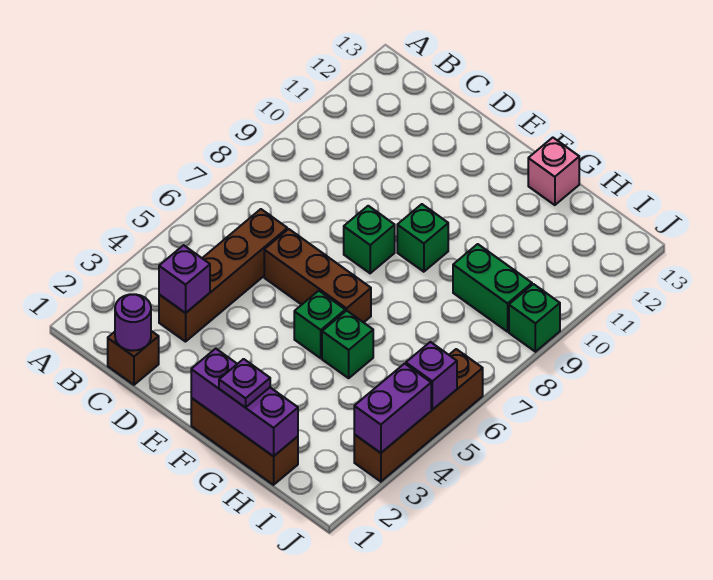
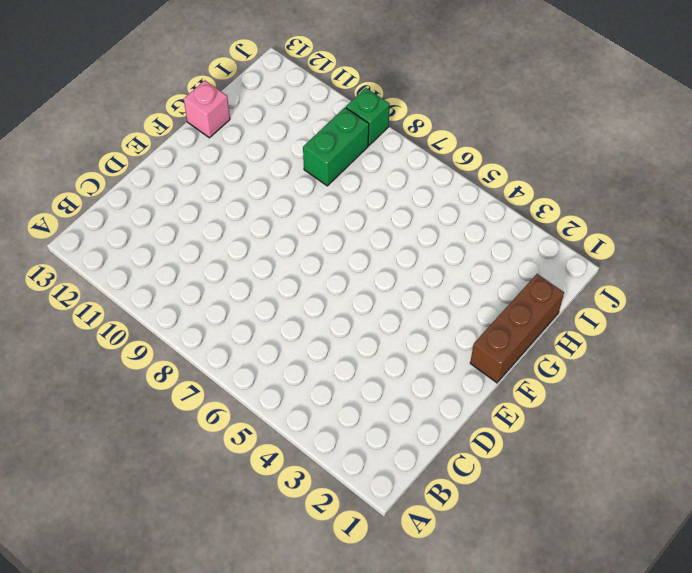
none -> brown 1x1 brick [108,331,159,385]
none -> brown 1x4 brick [159,209,287,342]
none -> brown 1x3 brick [264,229,371,323]

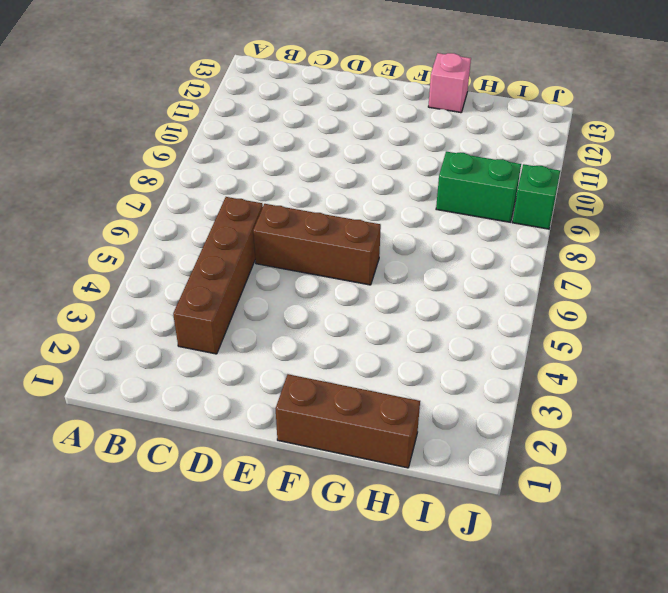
none -> brown 1x1 brick [108,331,159,385]
none -> green 1x1 brick [344,206,395,273]
none -> green 1x1 brick [294,291,345,358]

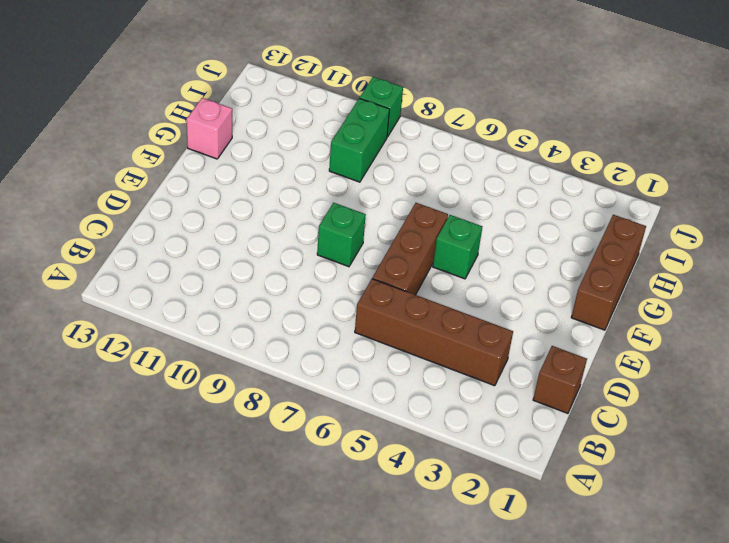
none -> green 1x1 brick [397,204,448,272]
none -> green 1x1 brick [322,311,373,378]
none -> brown 1x4 brick [354,349,483,482]

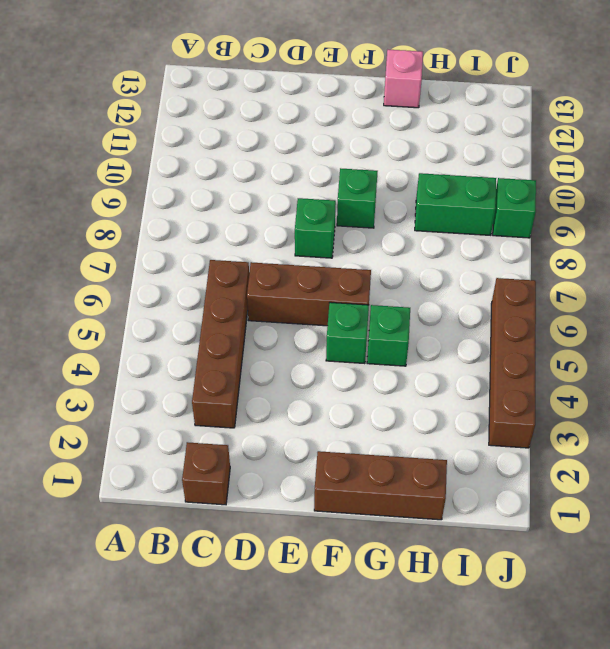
none -> purple 1x1 round brick [115,294,151,351]
none -> purple 1x1 brick [159,245,210,313]
none -> purple 1x3 brick [191,349,298,456]

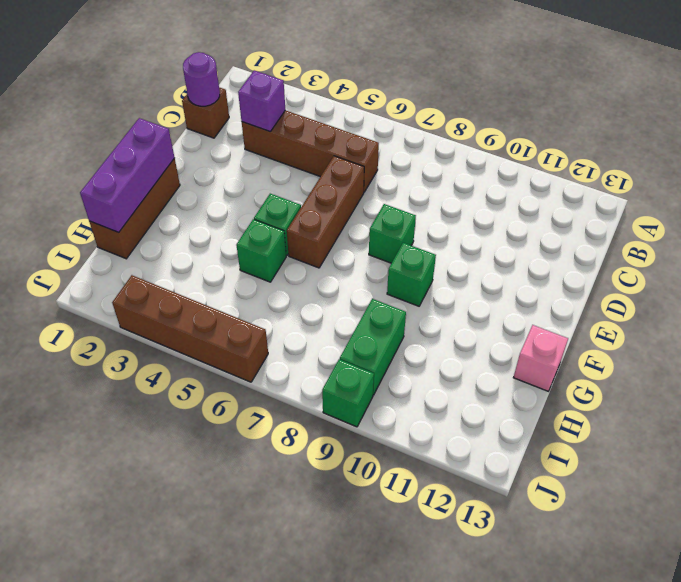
none -> purple 1x2 brick [354,364,431,453]
none -> purple 1x1 brick [406,342,457,410]
none -> purple 1x1 plate [219,359,270,408]

